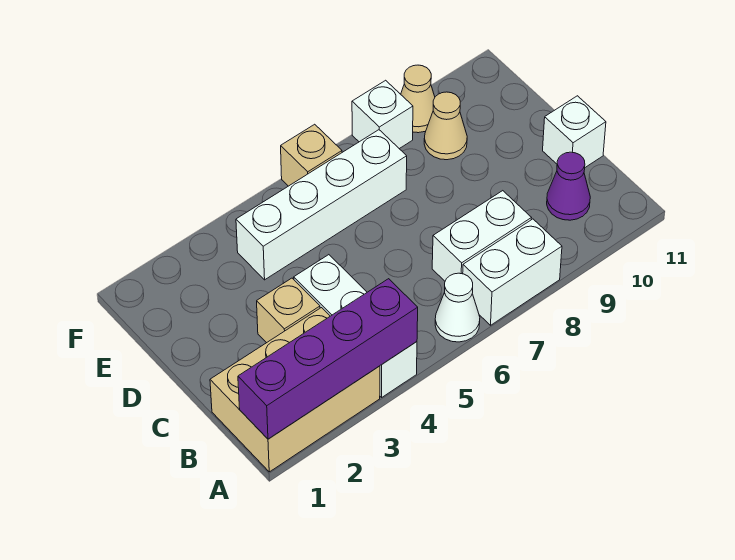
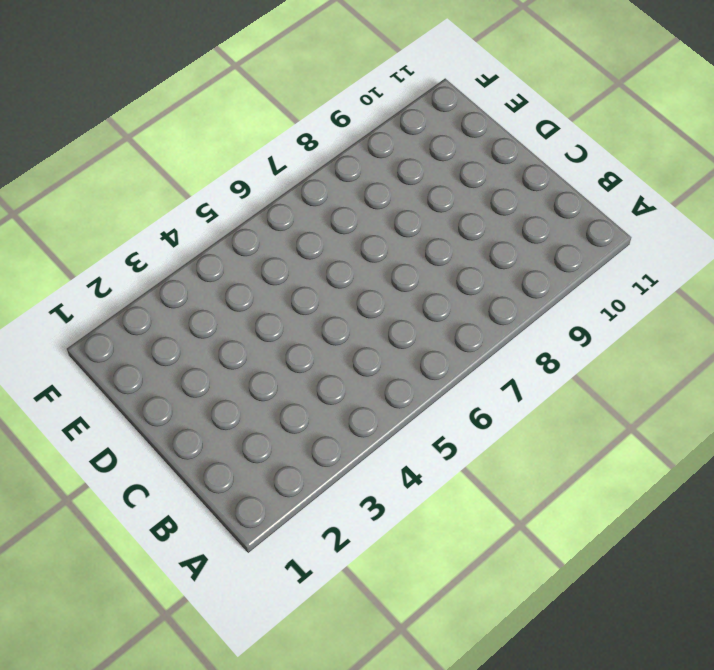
none -> tan 2x3 brick [210,308,380,472]
none -> white 1x3 brick [294,255,417,397]
none -> white 1x1 cone [435,273,480,342]

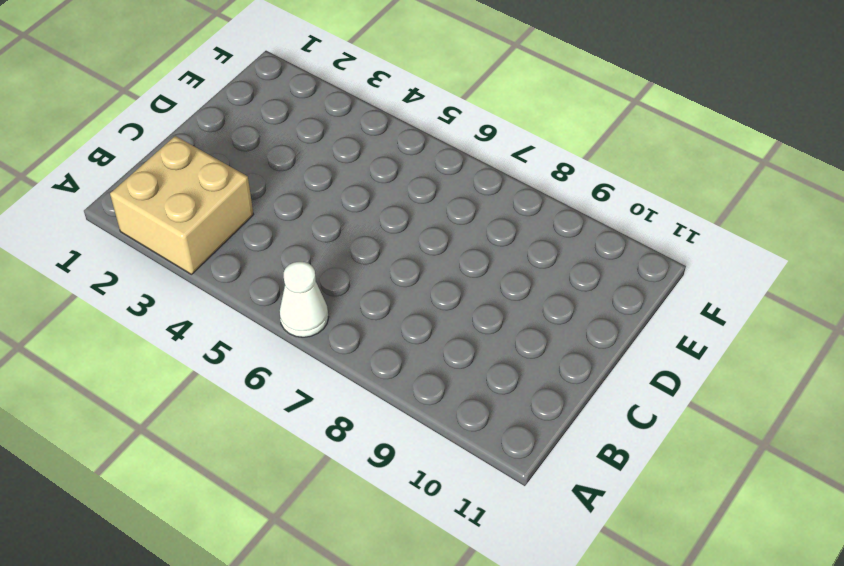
tan 2x2 brick [110,136,254,274] -> tan 2x3 brick [210,308,380,472]
none -> white 1x3 brick [294,255,417,397]
none -> white 1x2 brick [463,219,562,325]
none -> white 1x2 brick [432,191,531,281]

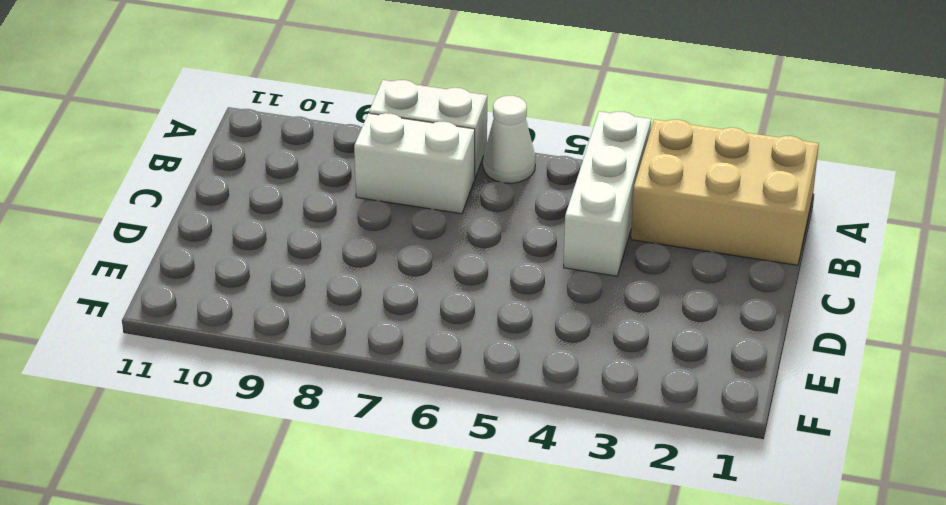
none -> purple 1x1 cone [547,152,590,220]
none -> tan 1x1 brick [257,278,320,343]
none -> white 1x1 brick [543,96,606,167]

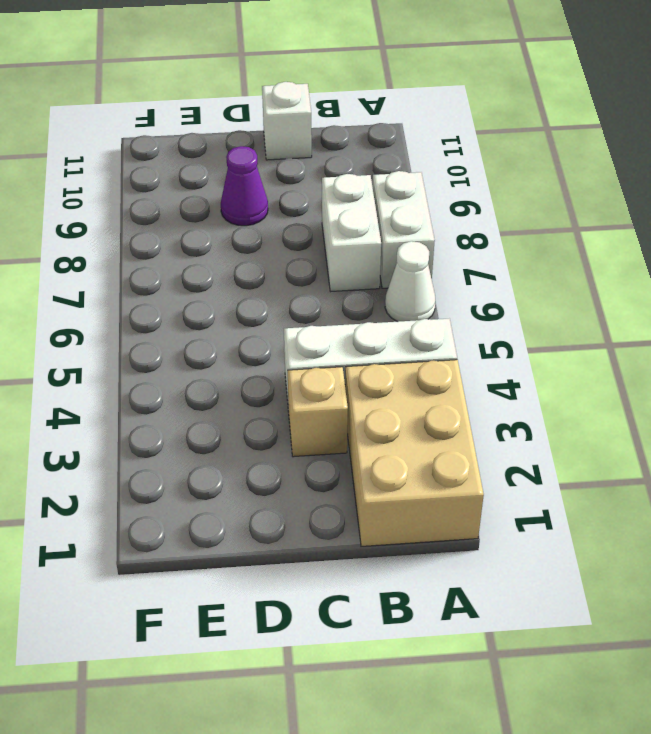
purple 1x1 cone [221,146,268,226] -> purple 1x1 cone moved to [547,152,590,220]
none -> white 1x4 brick [236,130,407,280]
none -> tan 1x1 cone [424,92,467,160]
none -> tan 1x1 brick [281,124,342,186]

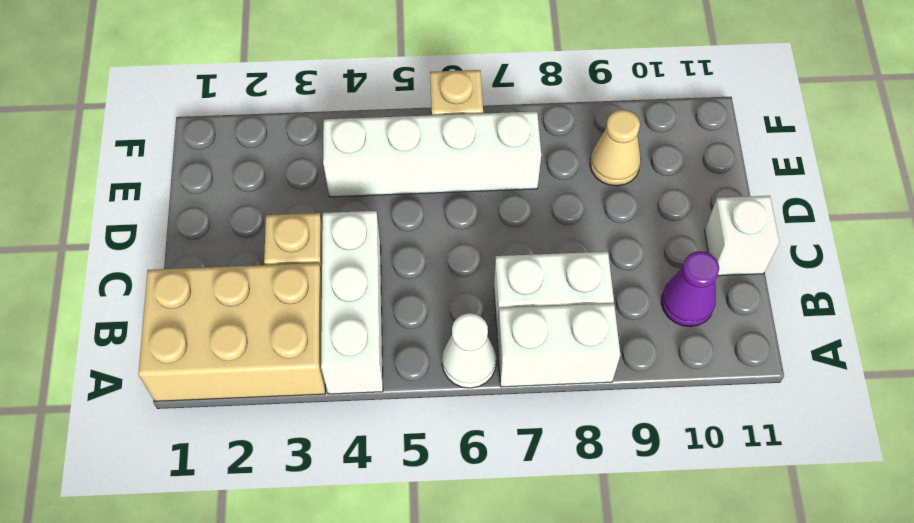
none -> white 1x1 brick [352,80,413,149]
none -> tan 1x1 cone [401,65,435,133]
none -> purple 1x4 brick [238,279,418,439]

